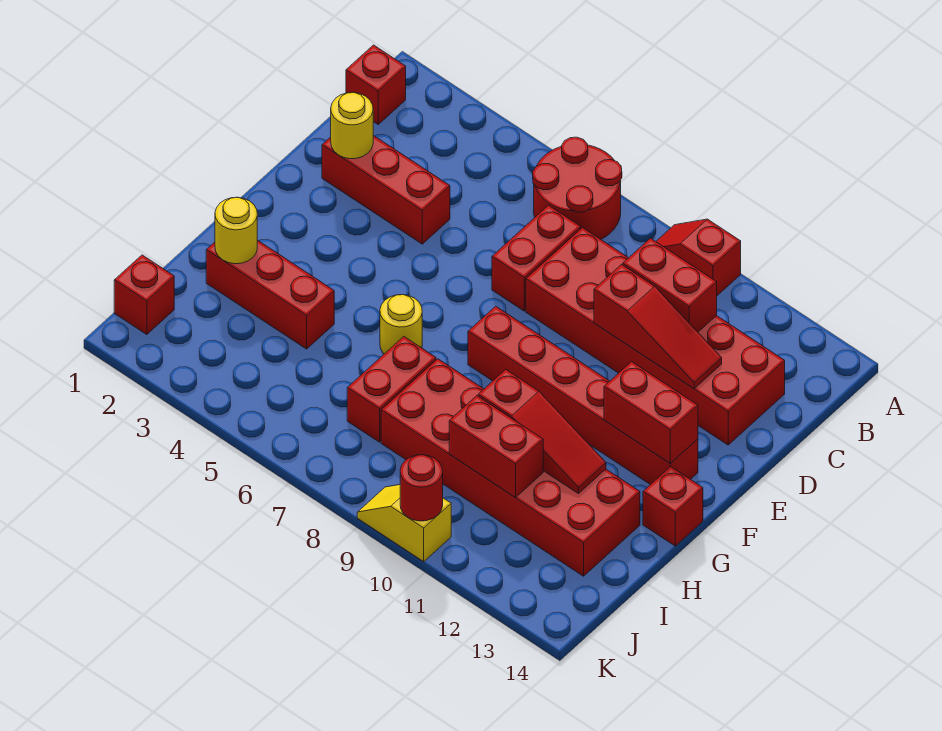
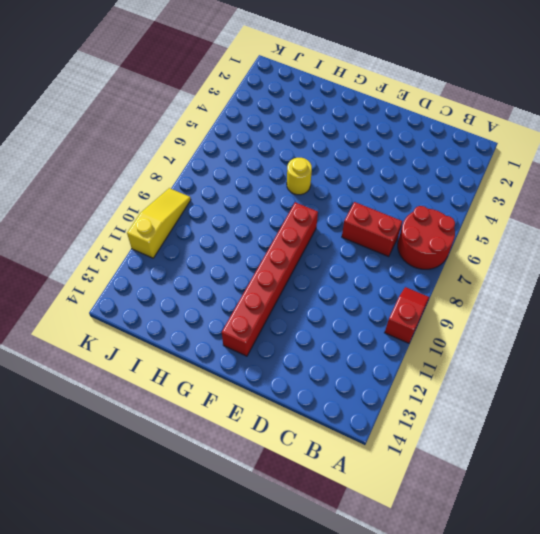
yellow 1x3 slope [127,188,191,258] -> yellow 1x2 slope [357,485,451,562]
none -> red 1x1 brick [346,45,406,124]
none -> red 2x6 brick [526,228,785,445]
none -> red 1x3 brick [322,135,450,244]

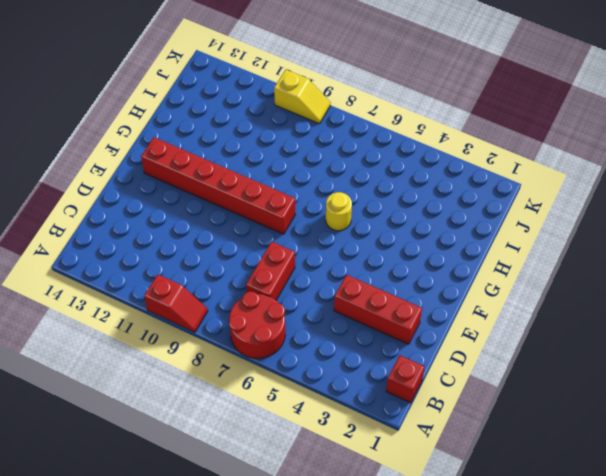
none -> red 2x6 brick [526,228,785,445]
none -> red 1x1 brick [643,467,703,546]
none -> red 1x3 brick [206,240,334,349]

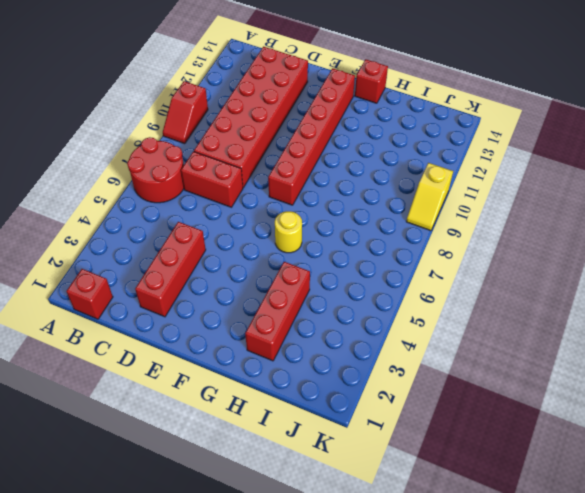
none -> red 1x2 brick [347,337,436,442]
none -> red 2x6 brick [381,359,640,576]
none -> red 1x1 brick [114,255,174,335]

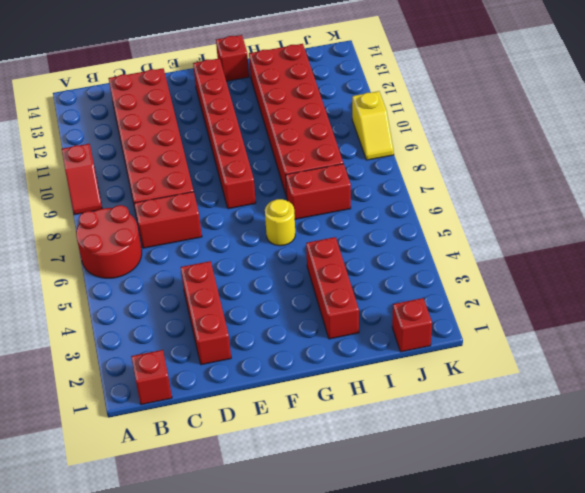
none -> red 1x2 brick [623,238,717,332]
none -> yellow 1x1 round brick [331,92,373,159]
none -> red 1x3 slope [594,265,722,389]

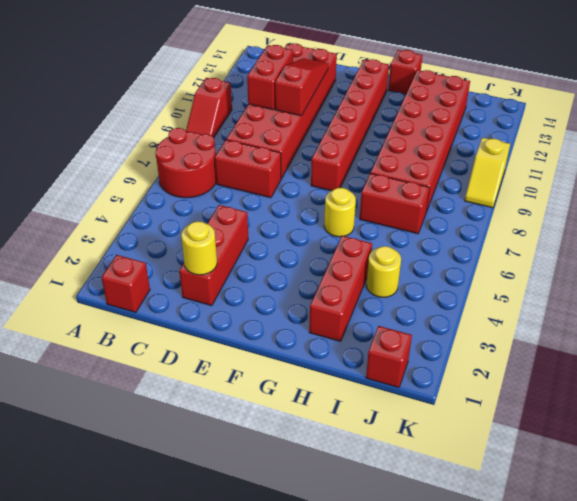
yellow 1x1 round brick [366,246,401,297] -> yellow 1x1 round brick moved to [215,197,257,264]
none -> red 1x2 brick [604,362,698,464]
none -> red 1x3 slope [478,369,606,494]
none -> red 1x2 brick [449,396,543,498]

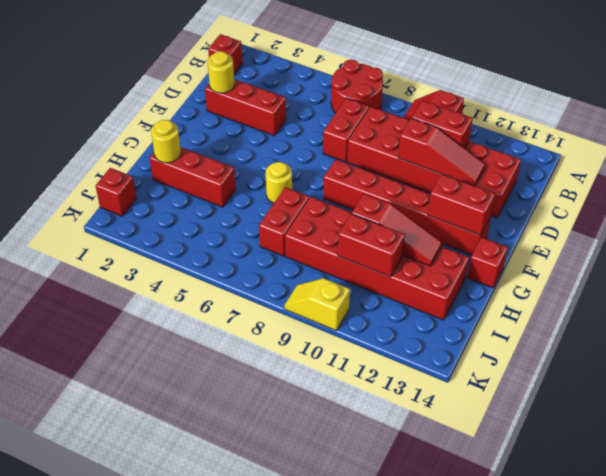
none -> red 1x1 round brick [400,455,443,521]

